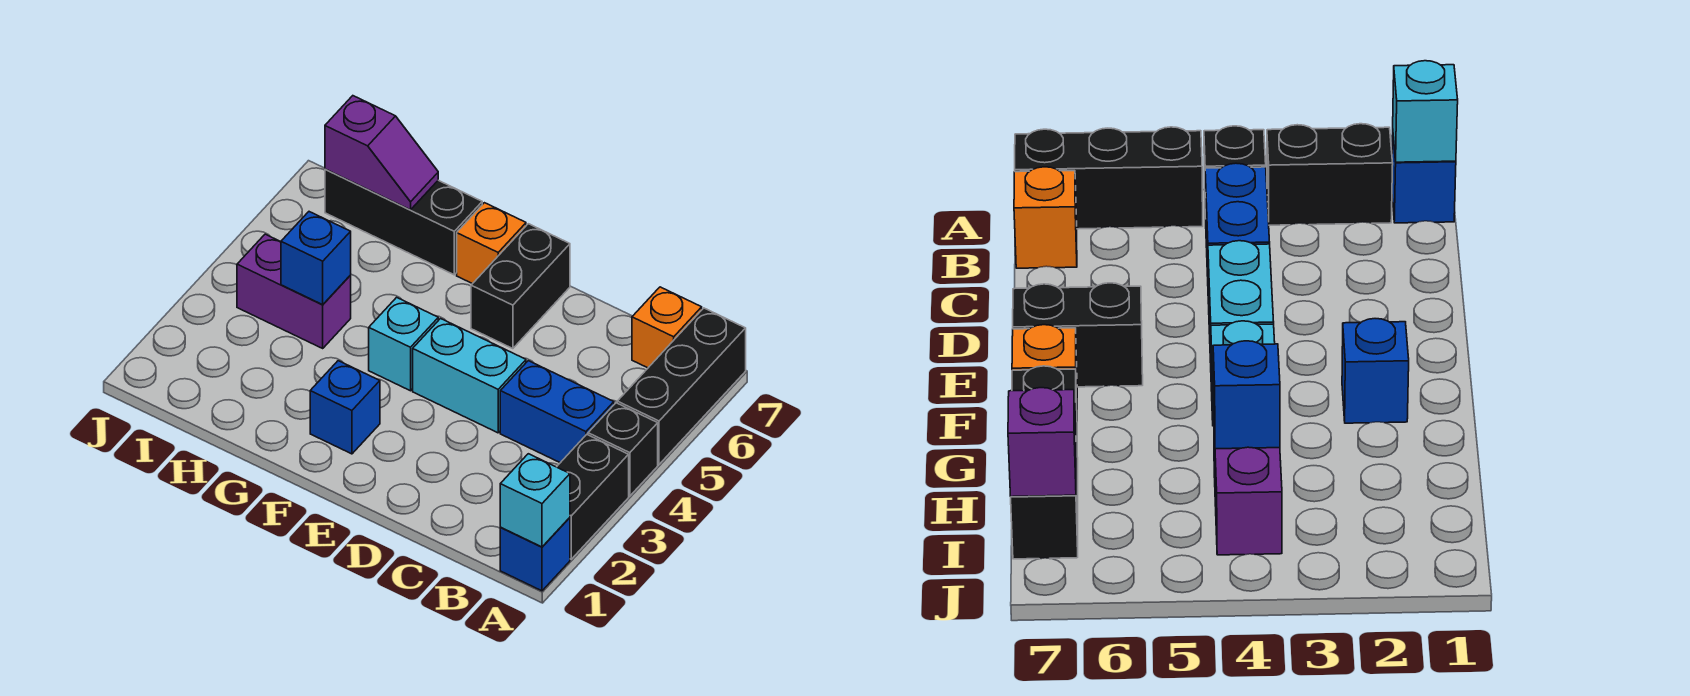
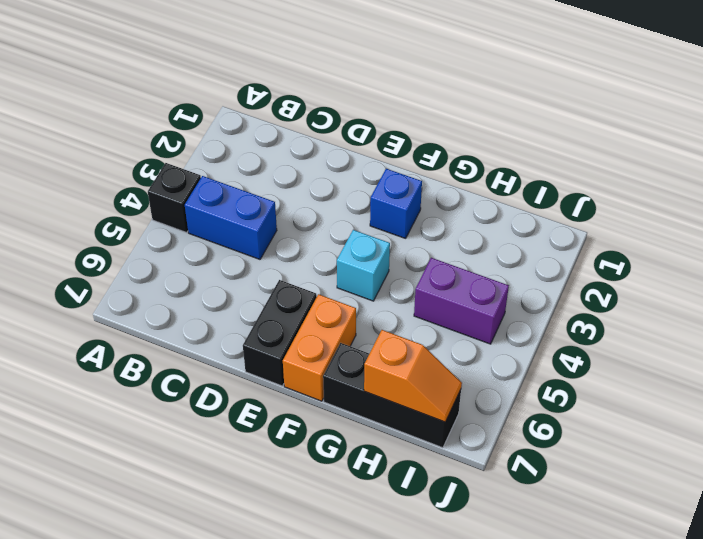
orange 1x2 brick [283,294,356,401] -> orange 1x1 brick [457,203,526,284]
orange 1x2 slope [364,330,462,422] -> purple 1x2 slope [325,96,438,210]
none -> blue 1x1 brick [500,518,570,591]
none -> black 1x2 brick [557,435,629,559]
none -> black 1x3 brick [617,308,746,464]

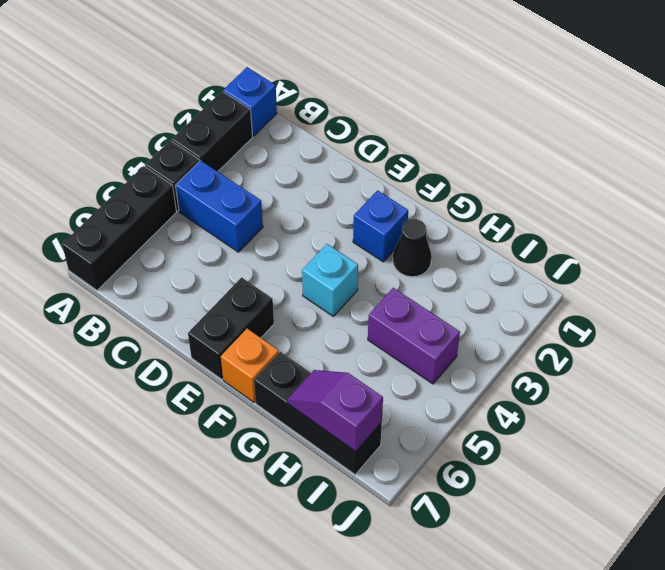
black 1x1 cone [393,219,432,277] -> none
none -> orange 1x1 brick [632,287,702,368]
none -> cyan 1x2 brick [413,319,526,433]
none -> cyan 1x1 brick [500,454,570,547]

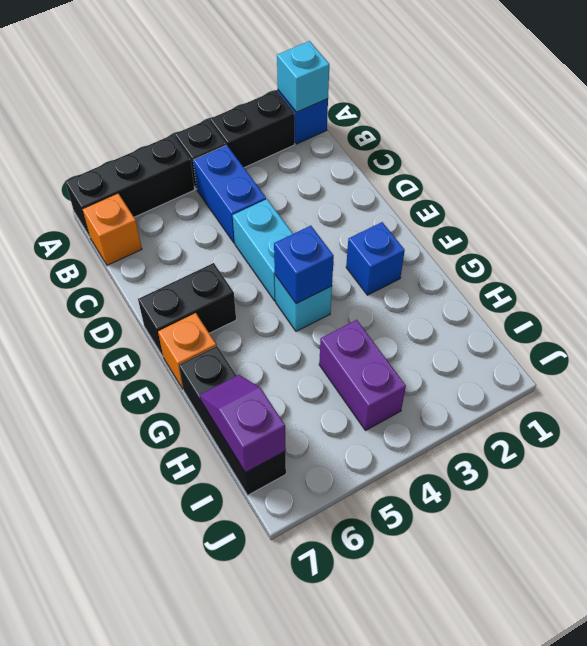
blue 1x1 brick [274,226,334,304] -> blue 1x1 brick moved to [281,212,351,305]

